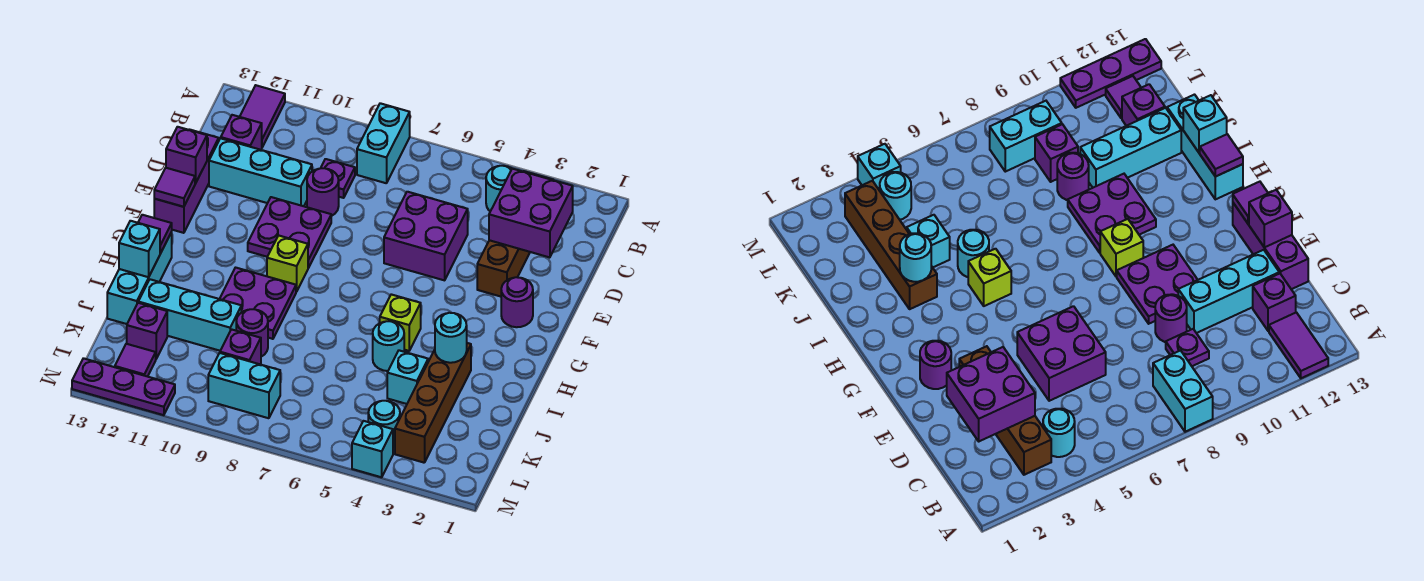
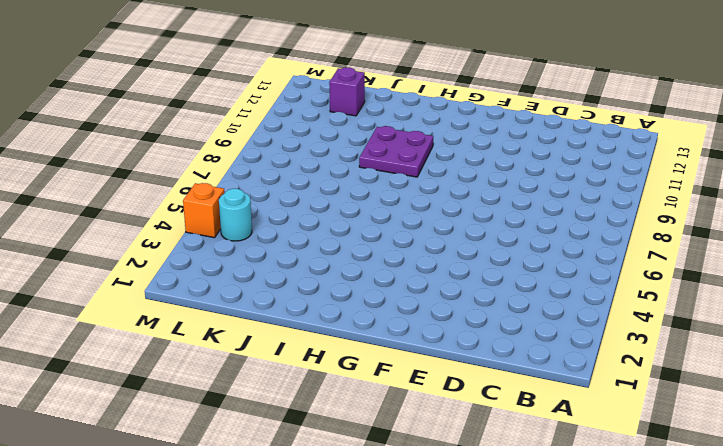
orange 1x1 brick [183,183,224,238] -> cyan 1x1 brick [352,421,393,477]
none -> cyan 1x2 brick [357,103,410,183]
none -> purple 1x2 tile [240,85,285,147]
none -> brown 1x4 brick [477,171,553,297]
none -> cyan 1x1 round brick [486,166,512,211]

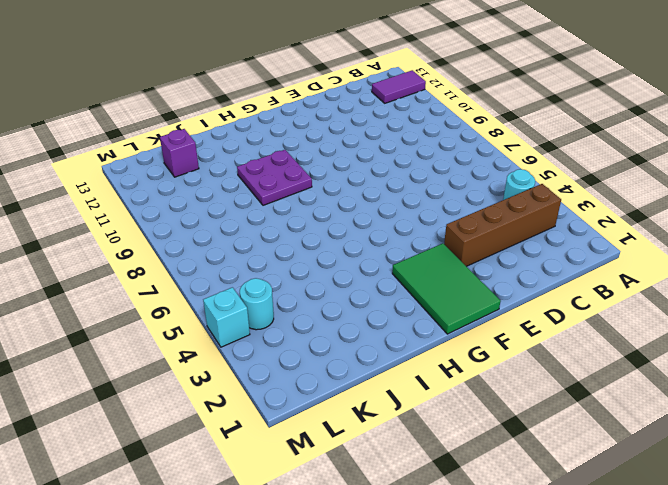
green 2x3 tile [392,243,501,334] -> purple 1x1 round brick [501,277,533,327]
none -> cyan 1x2 brick [357,103,410,183]
none -> purple 1x1 plate [321,159,355,198]
none -> purple 1x1 brick [221,115,262,150]
none -> purple 2x2 brick [384,192,468,280]

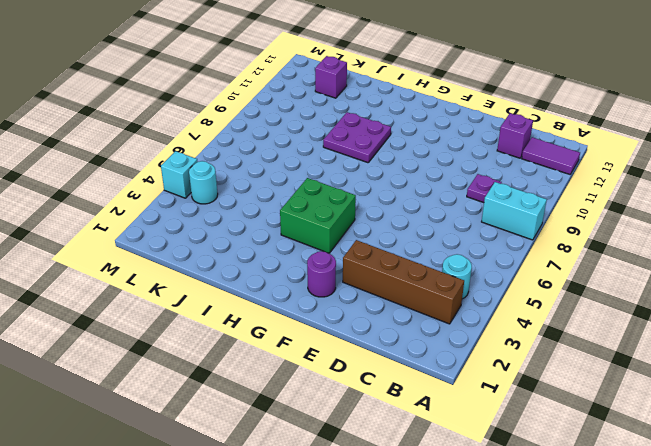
green 2x2 brick [280,178,356,253] -> lime 1x1 brick [380,294,421,351]
none -> purple 2x2 brick [384,192,468,280]
none -> purple 1x1 round brick [307,168,339,216]
none -> cyan 1x3 brick [209,138,312,206]
none -> purple 1x3 brick [154,129,219,233]

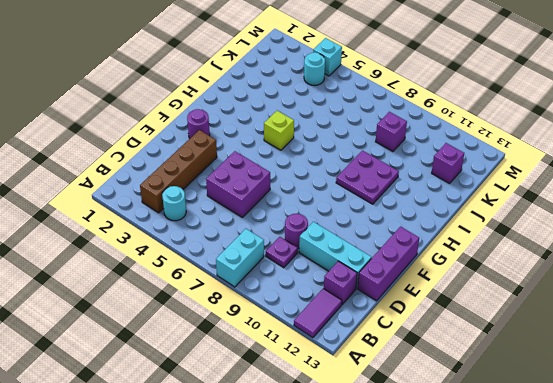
none -> purple 2x2 plate [248,197,331,268]
none -> lime 1x1 brick [267,235,308,292]
none -> cyan 1x3 brick [107,232,172,324]
none -> brown 1x4 brick [395,343,471,463]

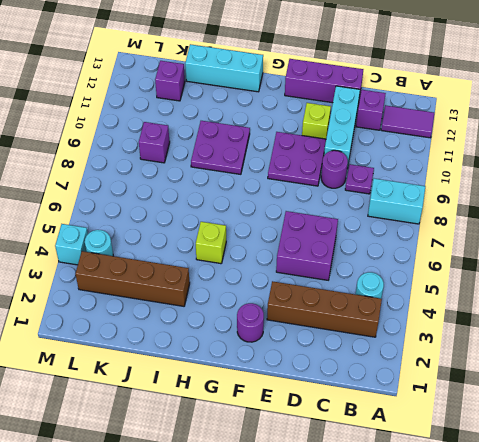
lime 1x1 brick [302,103,331,139] -> lime 1x1 brick moved to [267,235,308,292]
none -> cyan 1x1 round brick [373,321,404,371]
none -> cyan 1x1 brick [387,350,428,404]
none -> purple 1x1 round brick [236,309,268,357]
none -> cyan 1x3 brick [138,279,241,351]

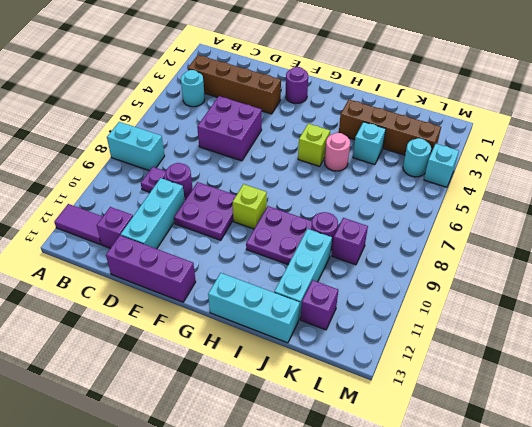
pink 1x1 round brick [324,133,350,171] -> cyan 1x1 round brick [373,321,404,371]
none -> cyan 1x2 brick [208,353,280,418]
none -> purple 1x1 tile [115,344,156,377]
none -> purple 1x3 plate [72,358,175,415]
none -> purple 2x2 brick [489,168,573,257]

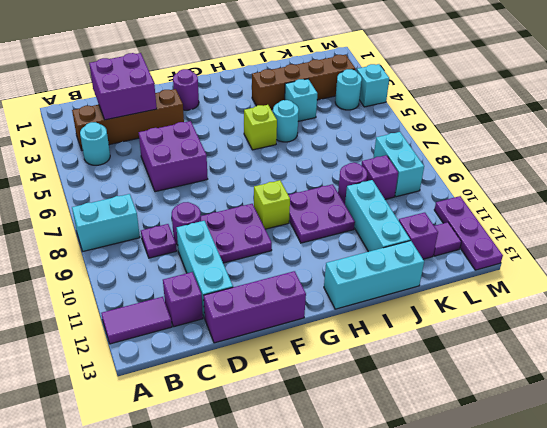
none -> purple 1x1 brick [166,127,207,183]
none -> purple 1x1 tile [154,168,195,207]
none -> purple 1x1 tile [138,215,172,253]
none -> cyan 1x1 round brick [435,313,467,363]

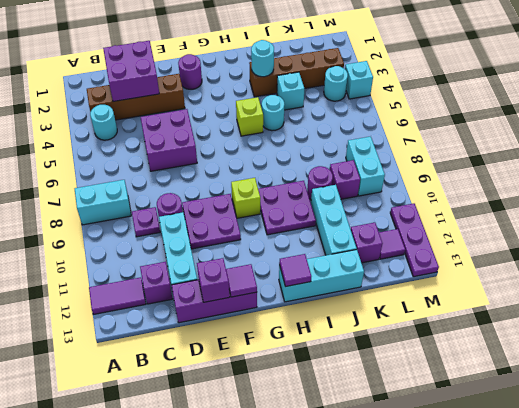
none -> cyan 1x1 brick [119,221,160,277]

